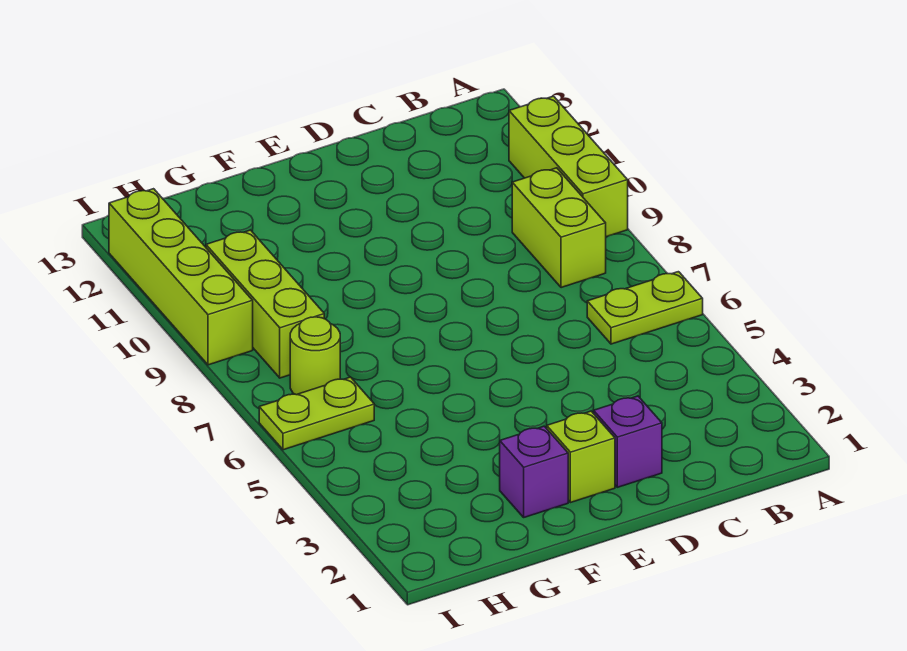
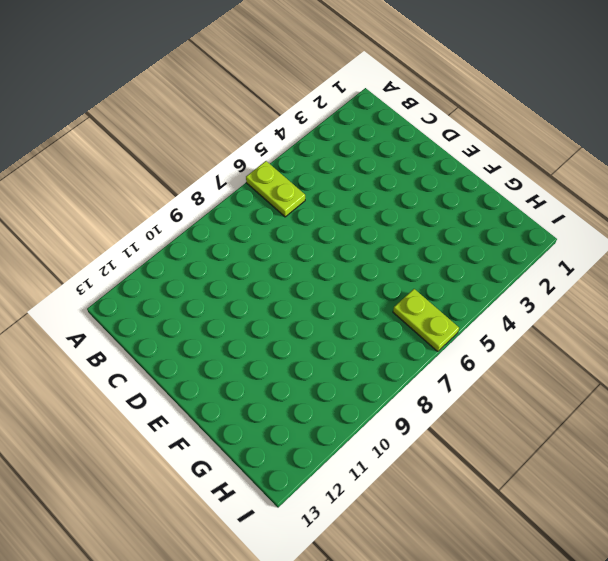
none -> lime 1x3 brick [509,96,628,237]
none -> lime 1x2 brick [512,168,606,288]

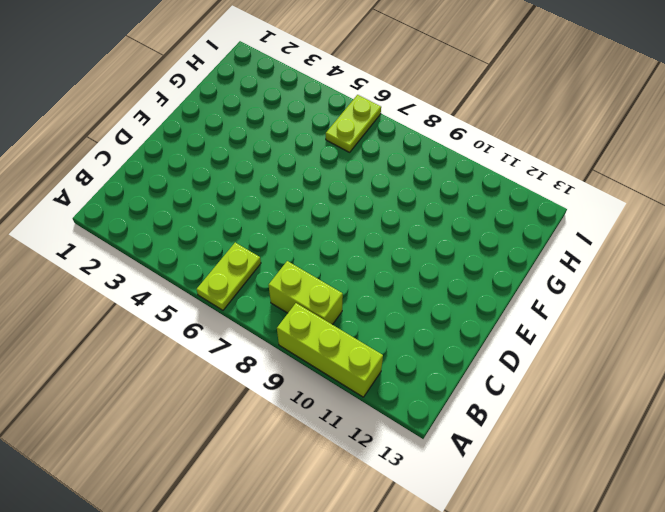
none -> purple 1x1 brick [594,396,662,487]
none -> lime 1x1 brick [547,411,615,503]

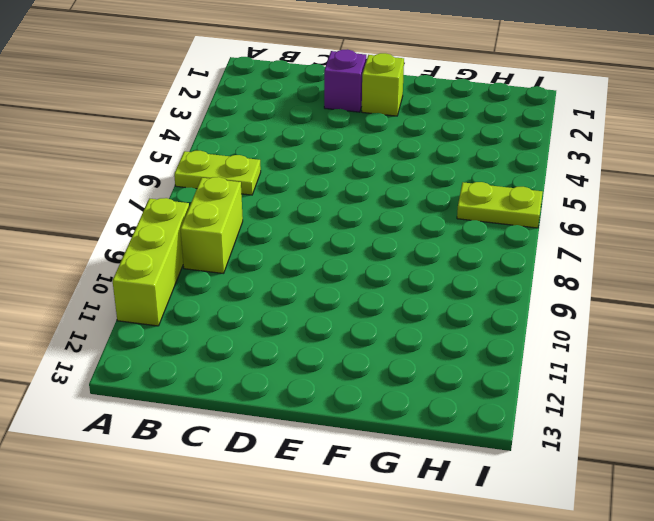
none -> purple 1x1 brick [500,426,568,517]
none -> lime 1x1 round brick [290,317,340,395]

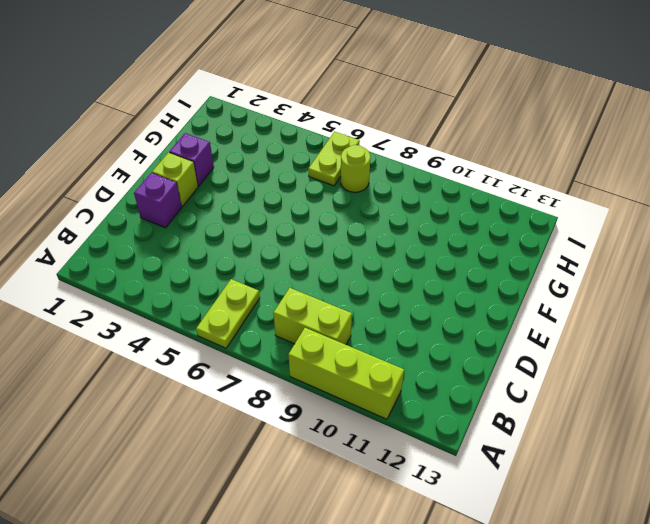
none -> lime 1x3 brick [206,230,324,378]
none -> lime 1x4 brick [109,189,253,365]

